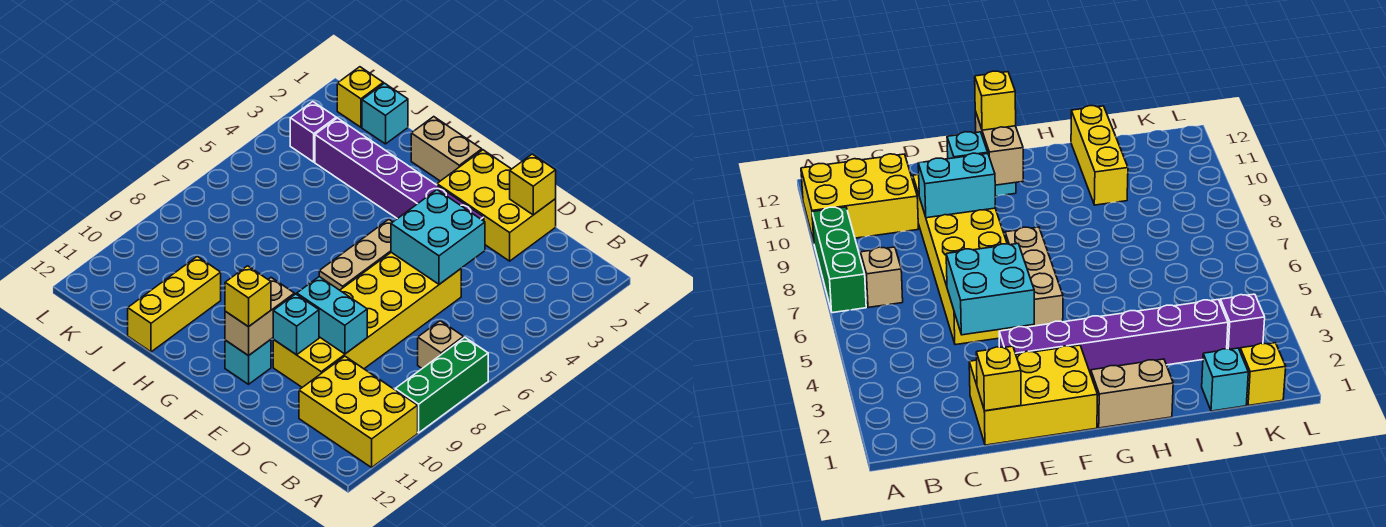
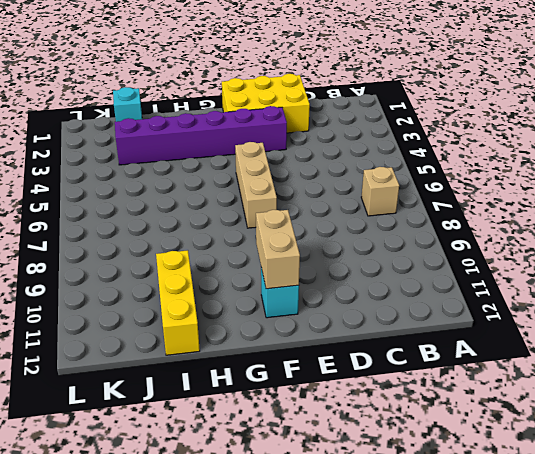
none -> green 1x3 brick [395,337,488,433]
none -> yellow 2x3 brick [299,356,418,467]
none -> yellow 2x6 brick [273,252,461,387]

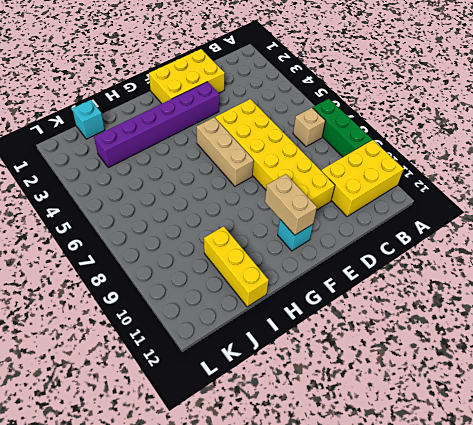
none -> tan 1x2 brick [411,117,482,181]
none -> yellow 1x1 brick [337,67,383,127]
none -> purple 1x1 brick [290,102,336,162]

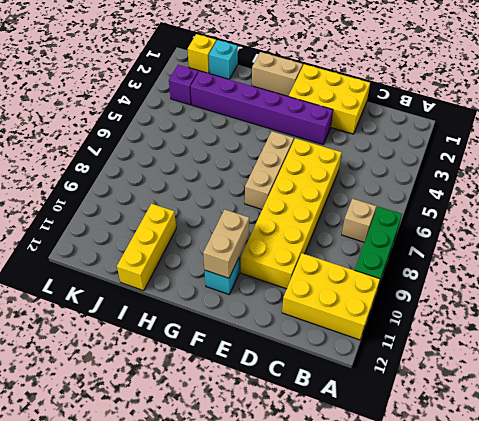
none -> yellow 1x1 brick [510,154,556,215]
none -> cyan 2x2 brick [391,190,485,284]
none -> cyan 1x2 brick [297,277,367,354]

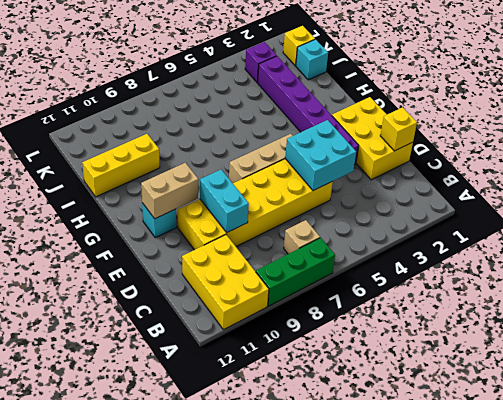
none -> tan 1x2 brick [411,117,482,181]
none -> cyan 1x1 brick [273,294,319,355]
none -> yellow 1x1 brick [225,266,271,327]

